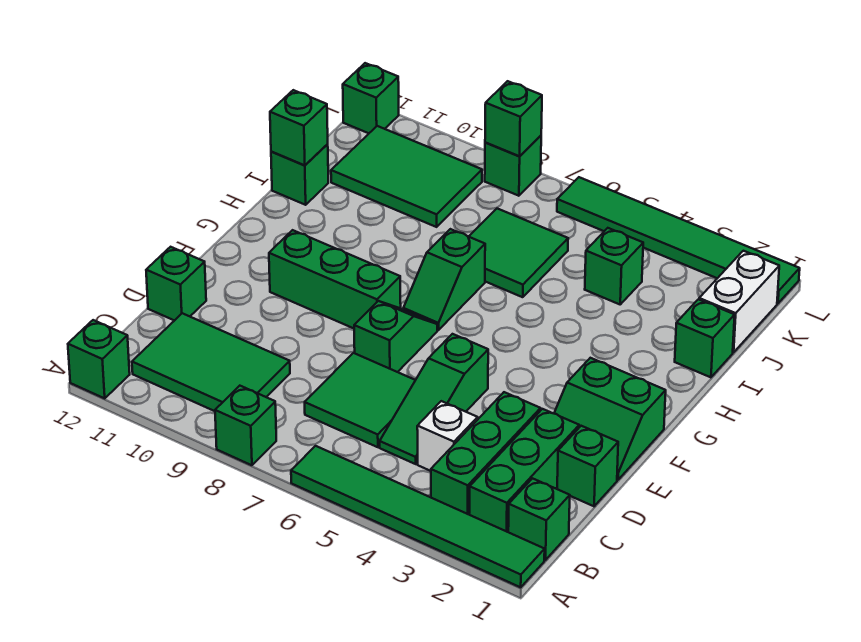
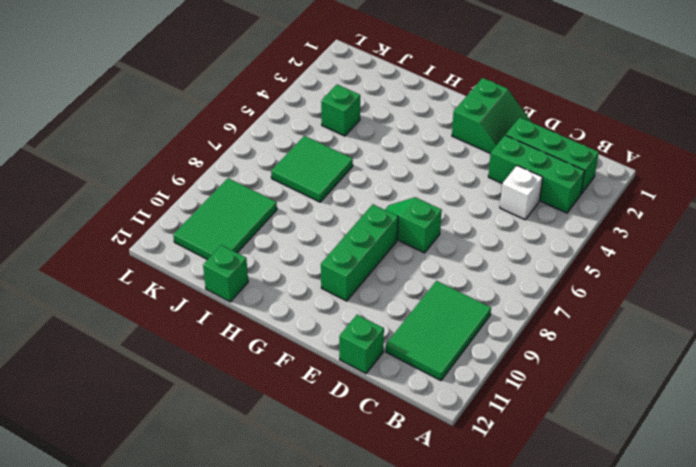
none -> green 1x6 tile [291,446,545,587]
none -> green 1x1 brick [215,386,276,465]
none -> green 1x1 brick [68,320,130,398]

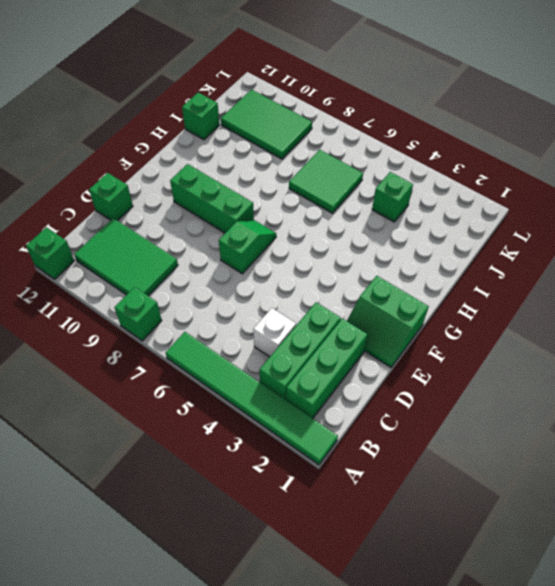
none -> green 1x1 brick [508,478,570,560]
none -> green 1x3 slope [380,334,488,464]
none -> green 2x2 tile [305,353,415,447]

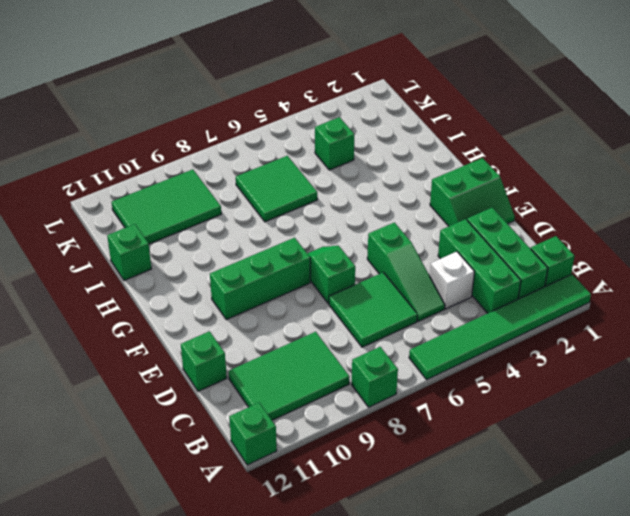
none -> green 1x1 brick [557,426,618,506]
none -> green 1x2 slope [403,229,485,330]
none -> green 1x1 brick [675,299,735,377]

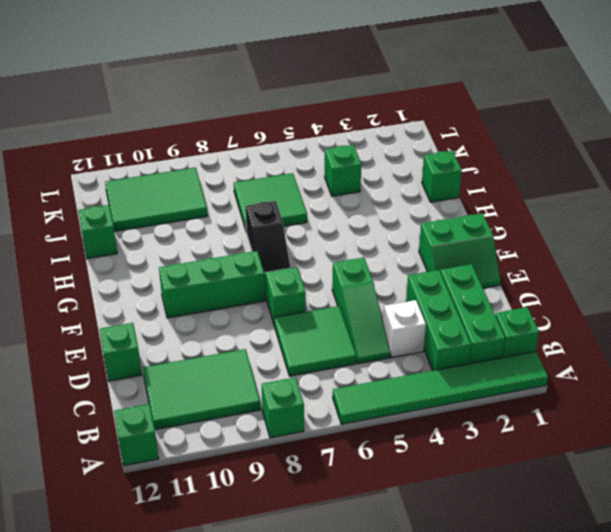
black 1x2 slope [246,201,290,273] -> green 1x2 slope [403,229,485,330]
none -> green 1x1 brick [557,426,618,506]
none -> white 1x2 brick [699,251,779,353]
none -> green 1x6 tile [557,177,800,303]

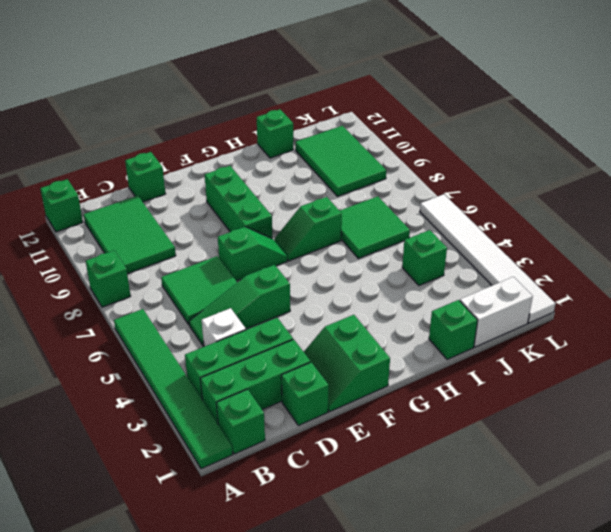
white 1x6 tile [420,194,555,323] -> green 1x6 tile [557,177,800,303]
none -> green 1x1 brick [485,136,541,196]
none -> green 1x1 brick [343,63,399,133]
none -> green 1x1 brick [270,90,328,166]

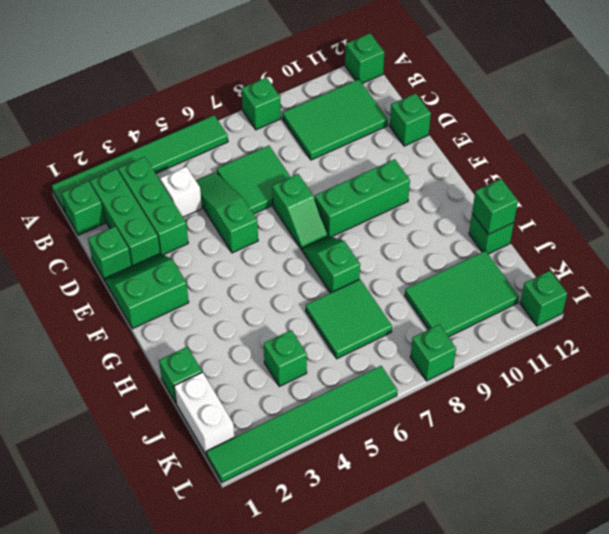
none -> green 1x1 brick [485,81,542,156]

